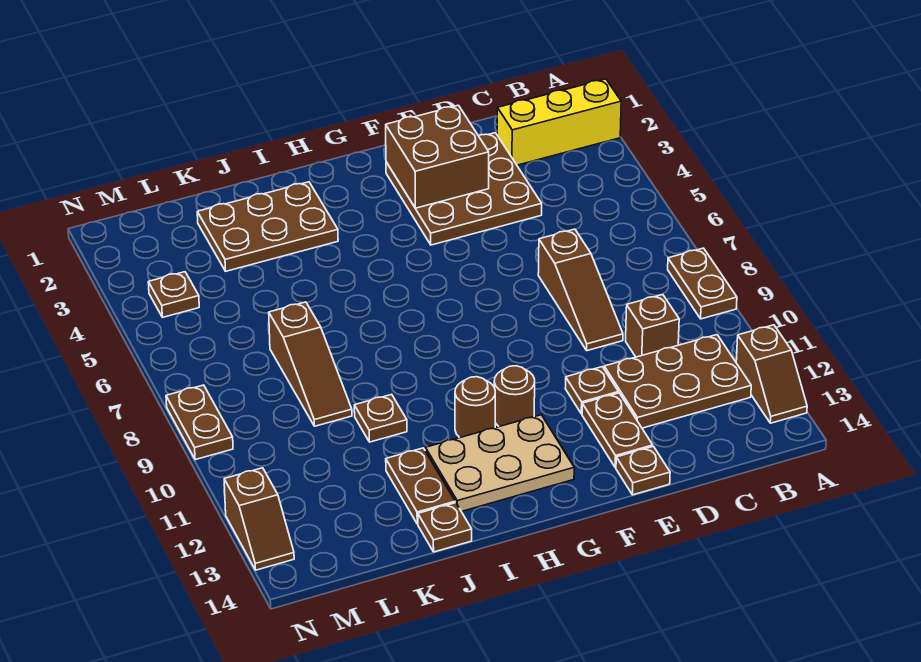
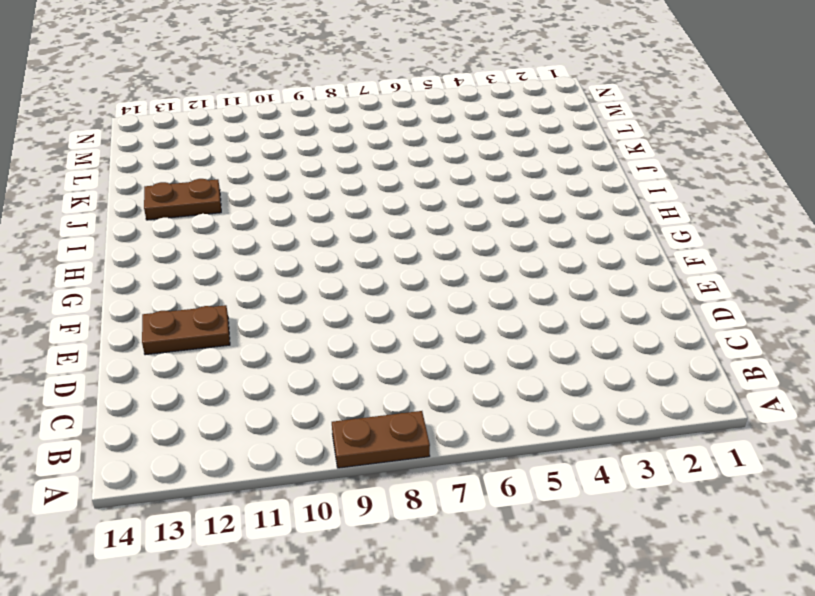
none -> yellow 1x3 brick [497,79,621,165]
none -> brown 1x2 slope [736,325,807,423]
none -> brown 2x3 plate [604,335,751,428]

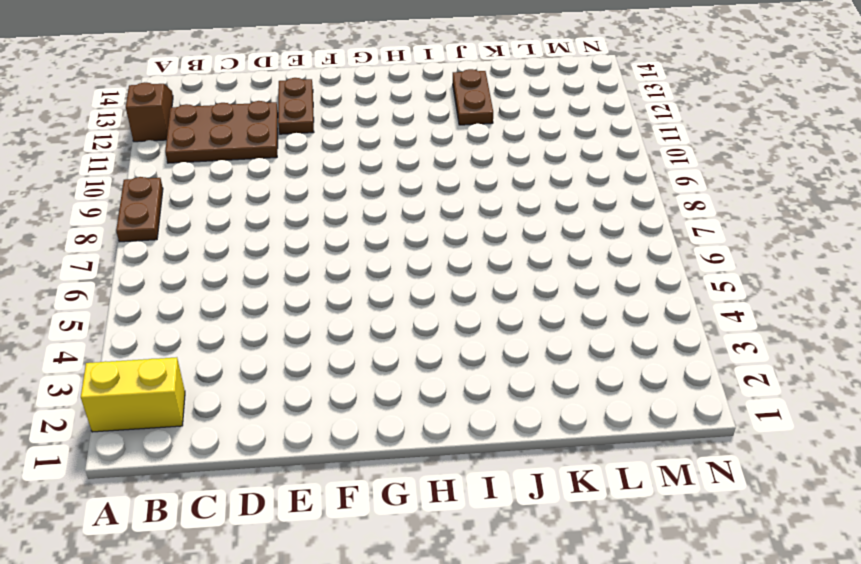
yellow 1x2 brick [81,357,185,432] -> yellow 1x3 brick [497,79,621,165]
none -> brown 1x1 brick [626,295,679,357]
none -> brown 3x3 plate [386,133,542,245]
none -> brown 1x3 slope [538,229,623,351]

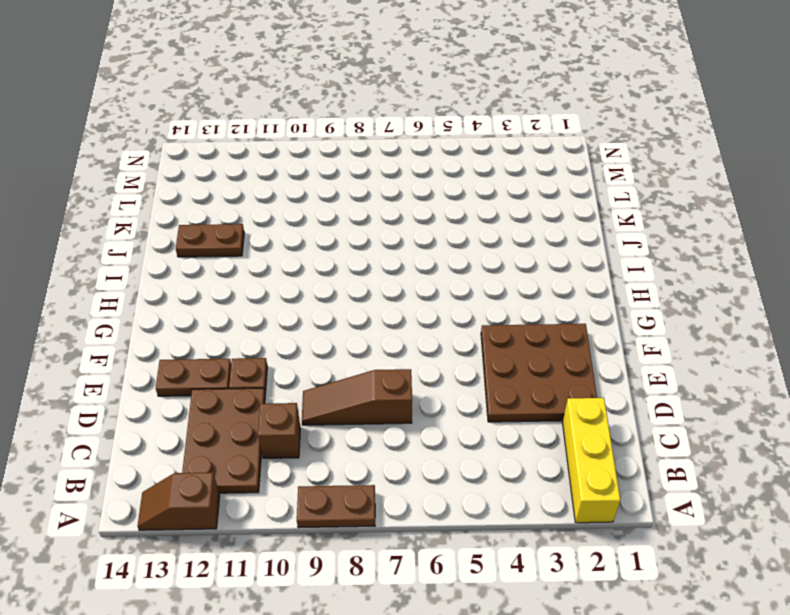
none -> brown 1x1 plate [616,446,670,495]
none -> brown 1x1 round brick [494,366,535,427]
none -> tan 2x3 plate [425,415,574,512]

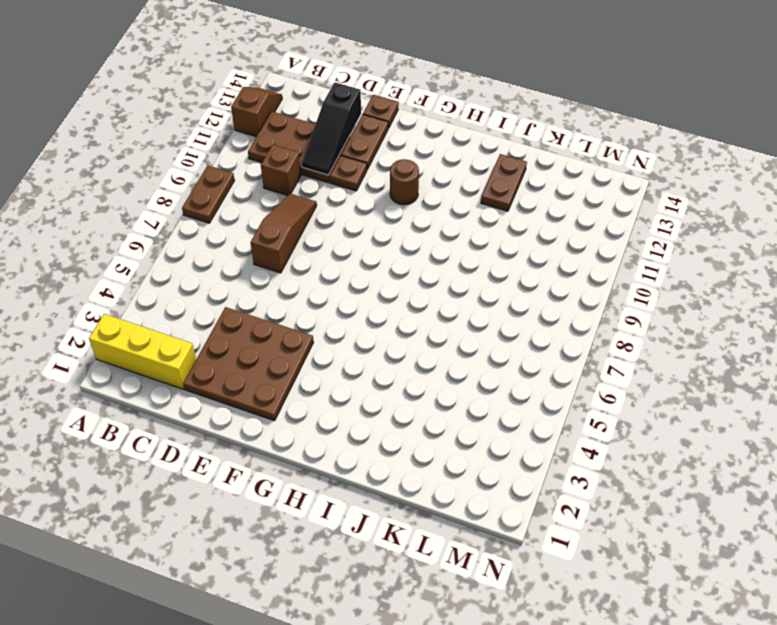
black 1x3 slope [302,83,361,175] -> none
none -> tan 2x3 plate [425,415,574,512]
none -> brown 1x1 round brick [455,377,495,438]
none -> brown 2x3 plate [197,182,338,271]

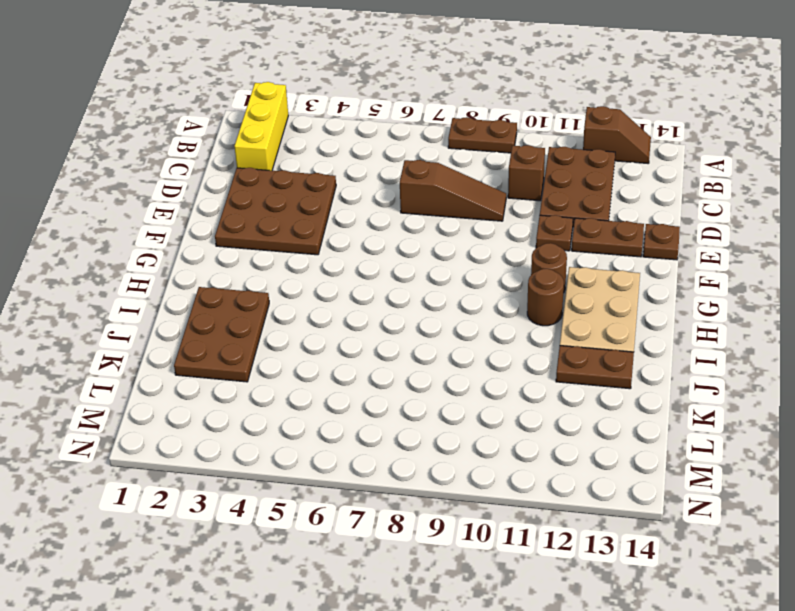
none -> brown 1x1 plate [354,394,407,442]
none -> brown 1x1 plate [418,503,472,552]
none -> brown 1x3 slope [269,302,352,426]

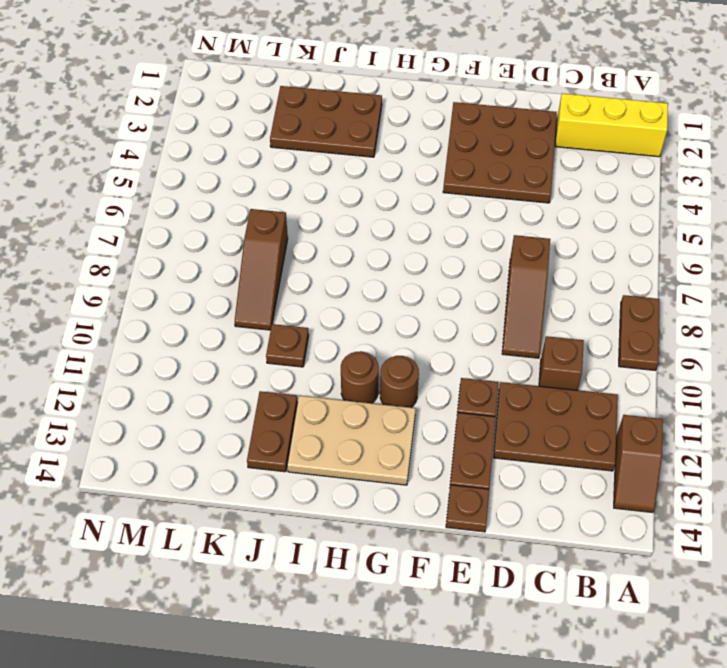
none -> brown 1x1 plate [418,503,472,552]
none -> brown 1x1 plate [148,272,199,317]
none -> brown 1x2 plate [166,385,233,460]

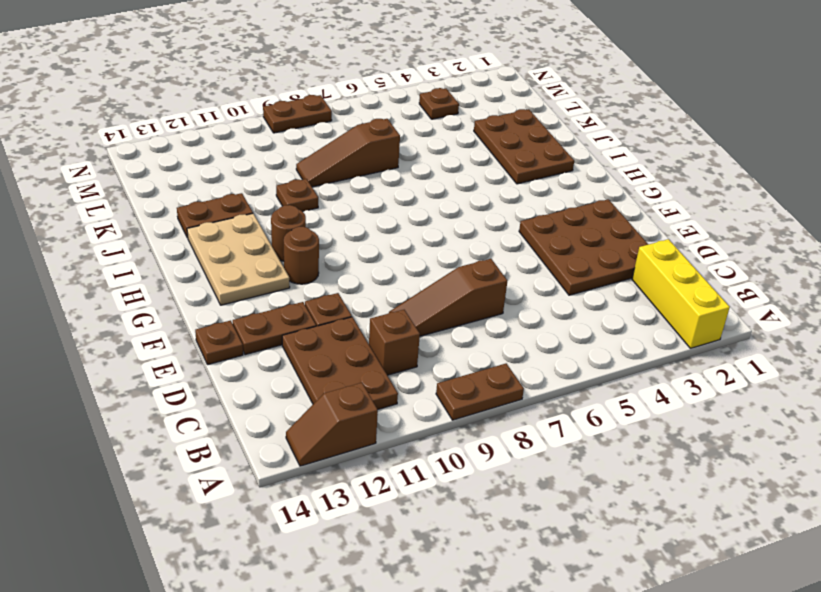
none -> brown 1x1 plate [418,503,472,552]
none -> brown 1x2 slope [224,468,294,570]
none -> brown 2x2 brick [386,105,489,208]

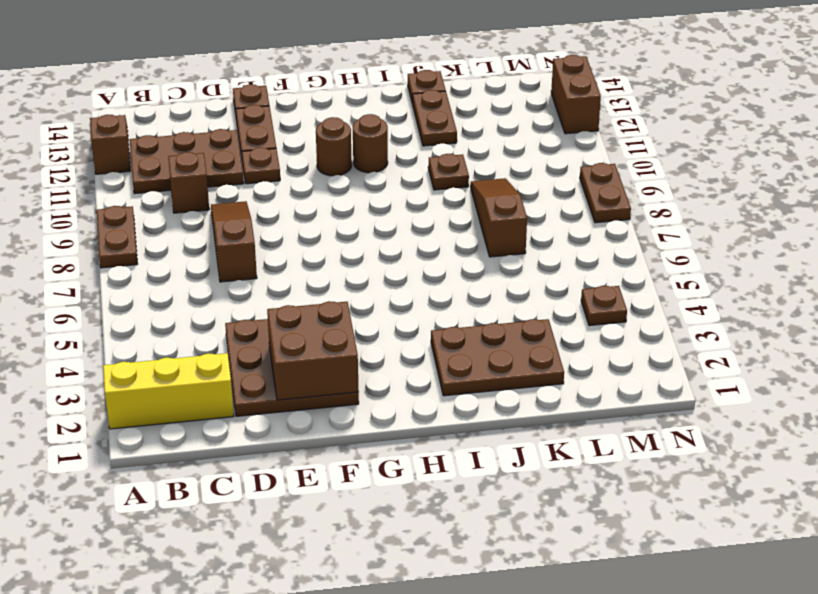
brown 1x2 brick [551,55,601,134] -> brown 1x2 slope [224,468,294,570]
none -> tan 2x3 plate [425,415,574,512]

